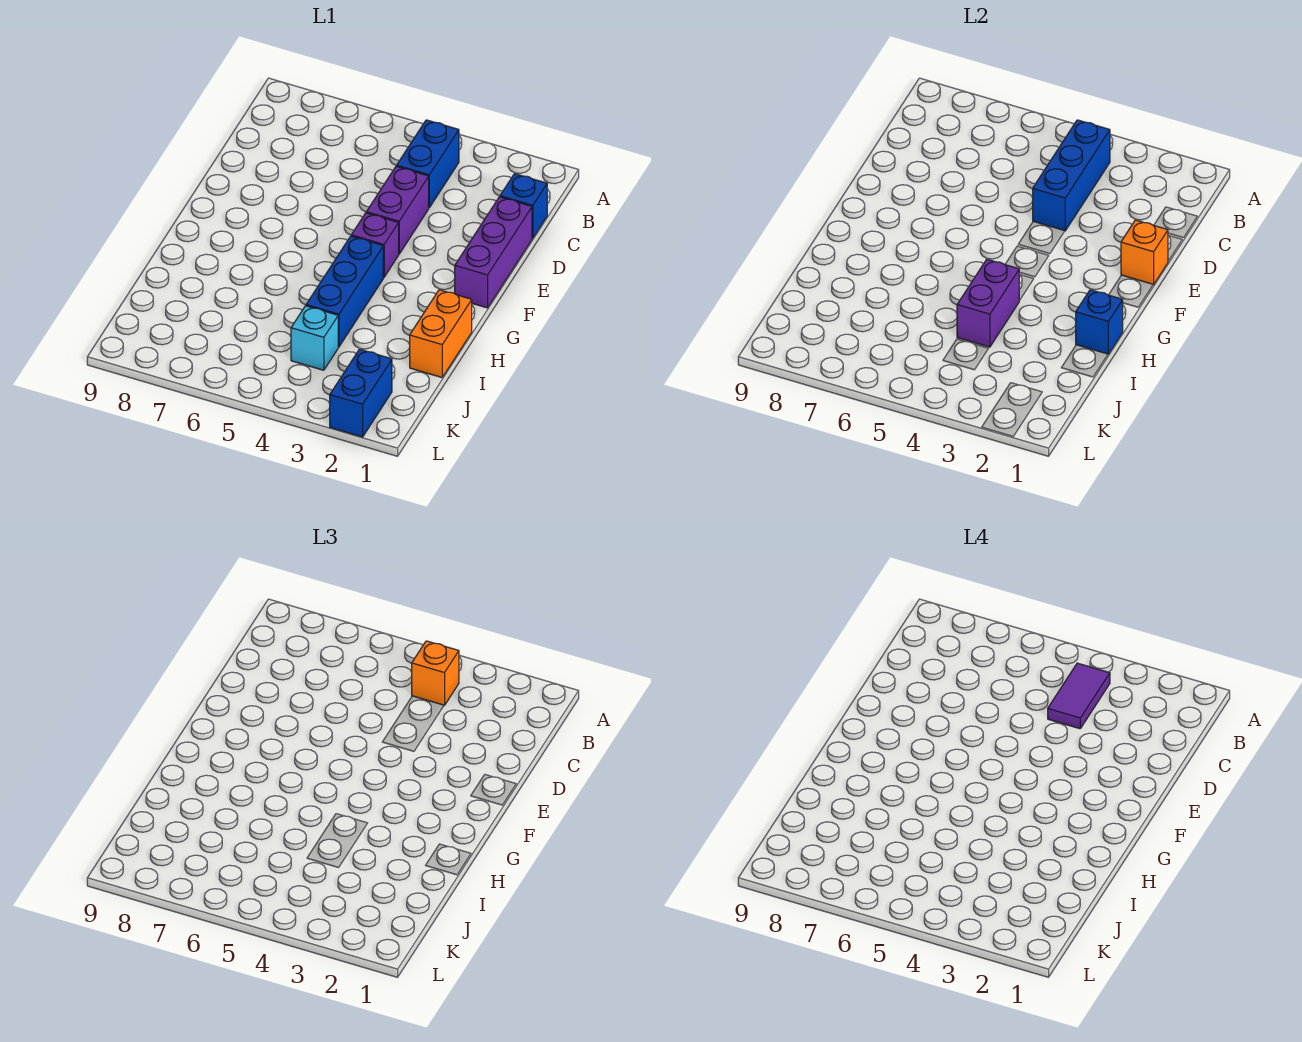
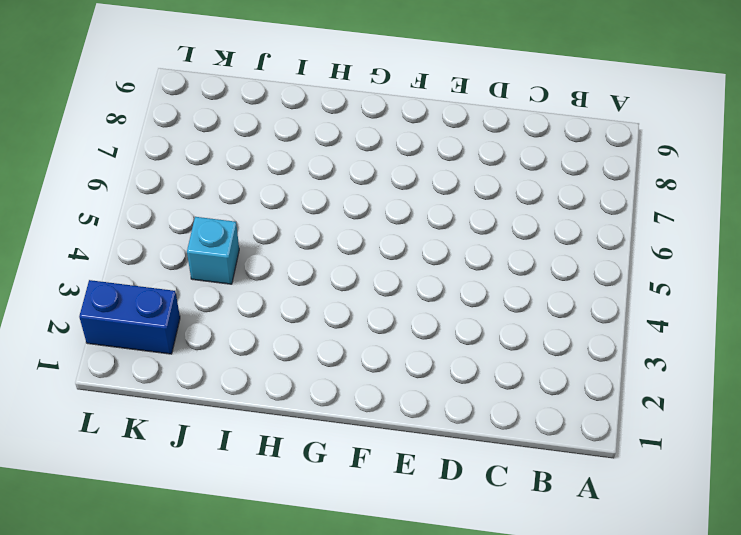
none -> blue 1x2 brick [397,120,459,207]
none -> blue 1x1 brick [500,174,547,238]
none -> purple 1x3 brick [455,197,532,308]

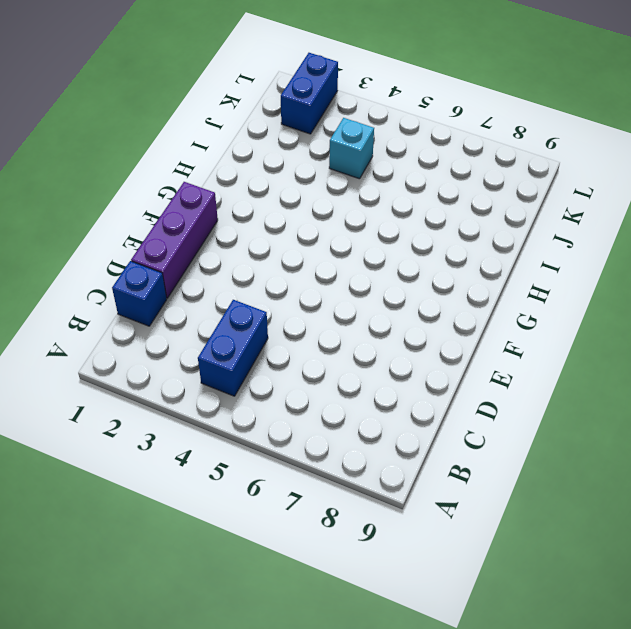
none -> purple 1x2 brick [366,166,429,254]
none -> purple 1x1 brick [351,213,399,277]
none -> blue 1x3 brick [306,236,383,347]

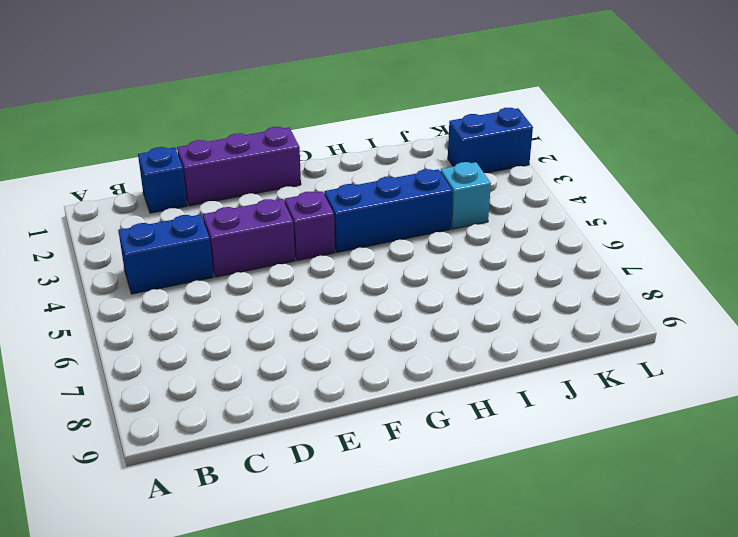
none -> orange 1x2 brick [410,290,472,377]
none -> blue 1x3 brick [1033,120,1110,231]
none -> orange 1x1 brick [1121,220,1168,285]

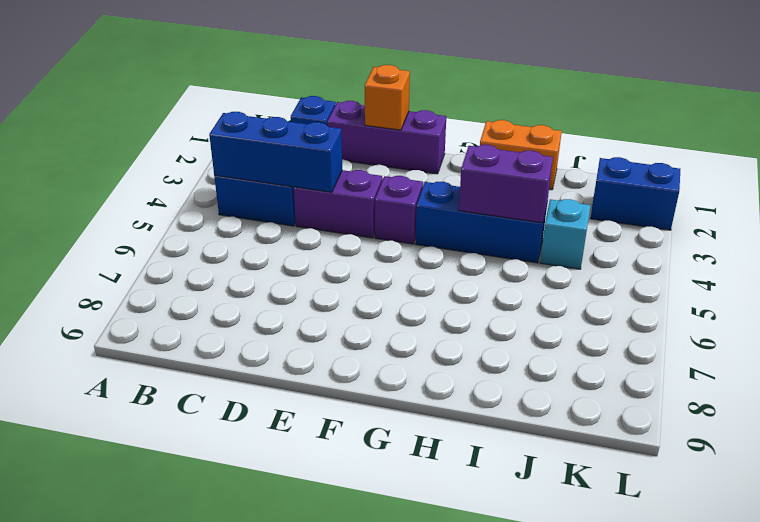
none -> blue 1x1 brick [1076,290,1123,354]
none -> orange 1x1 brick [412,641,459,705]
none -> purple 1x2 tile [1048,663,1110,729]

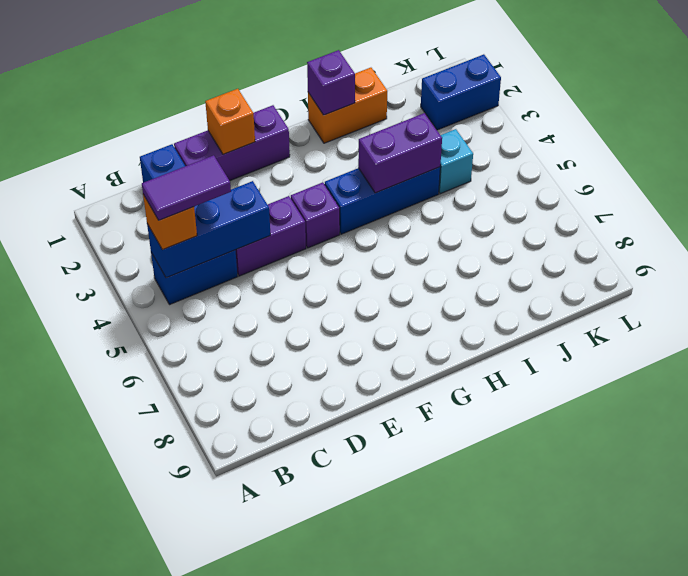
purple 1x1 brick [307,50,355,115] -> blue 1x1 brick [1076,290,1123,354]

